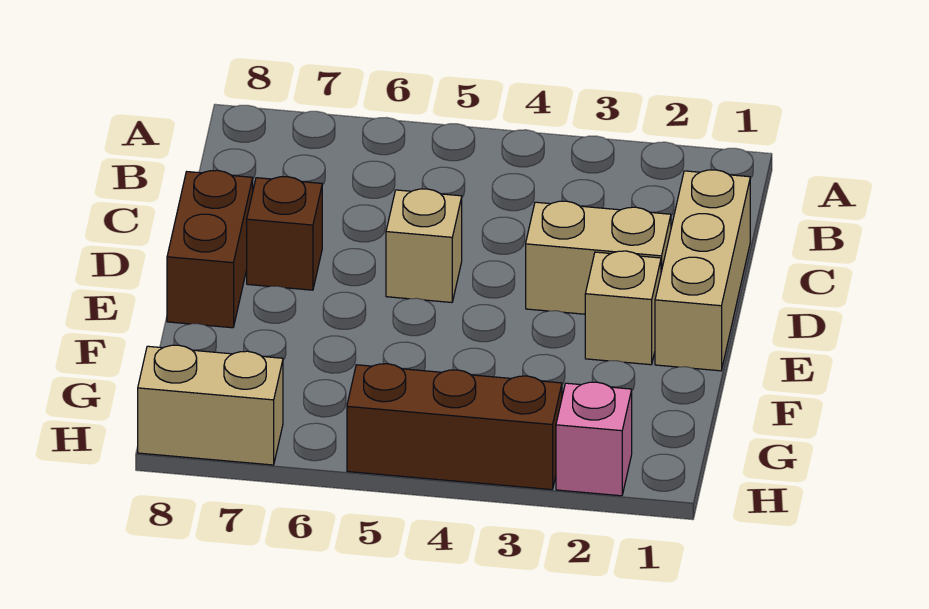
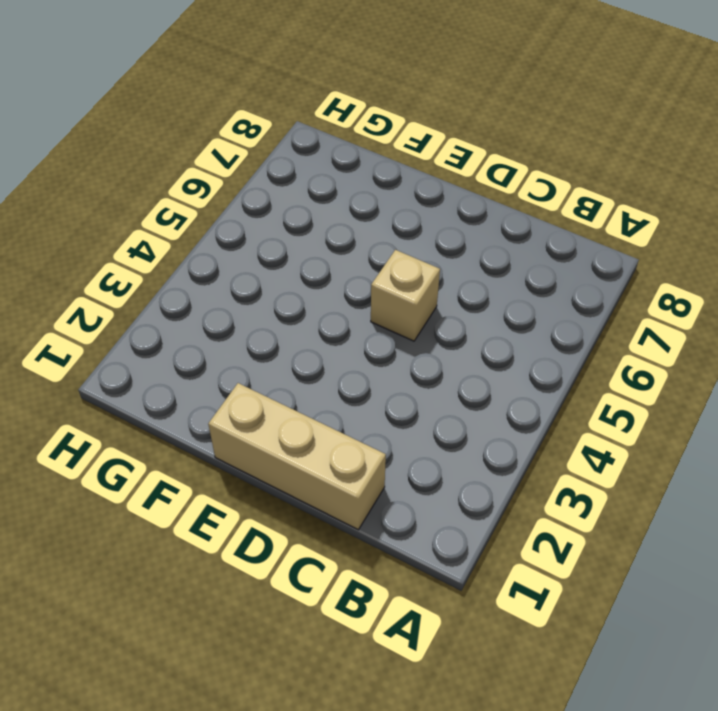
none -> tan 1x2 brick [526,201,671,314]
none -> brown 1x1 brick [247,177,322,290]

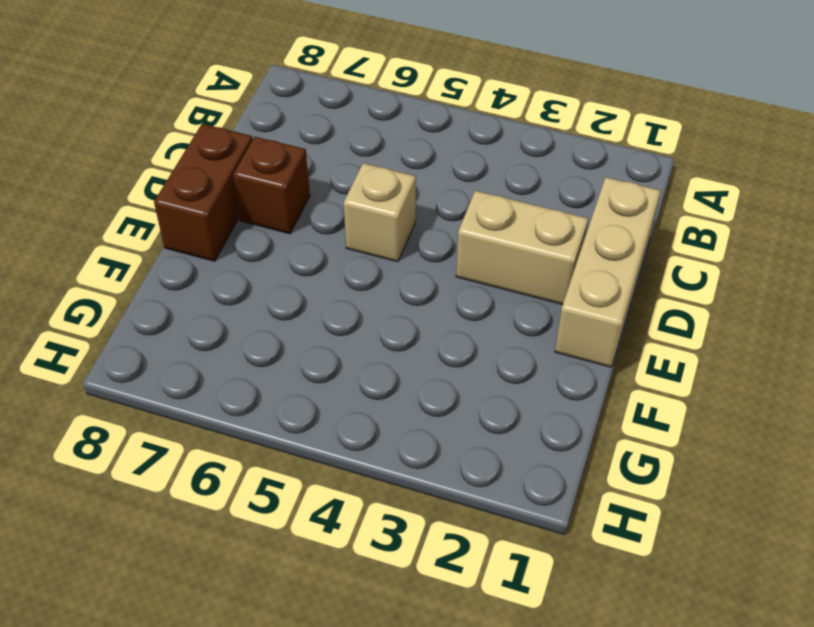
none -> tan 1x1 brick [585,251,661,365]
none -> pink 1x1 brick [556,382,632,496]

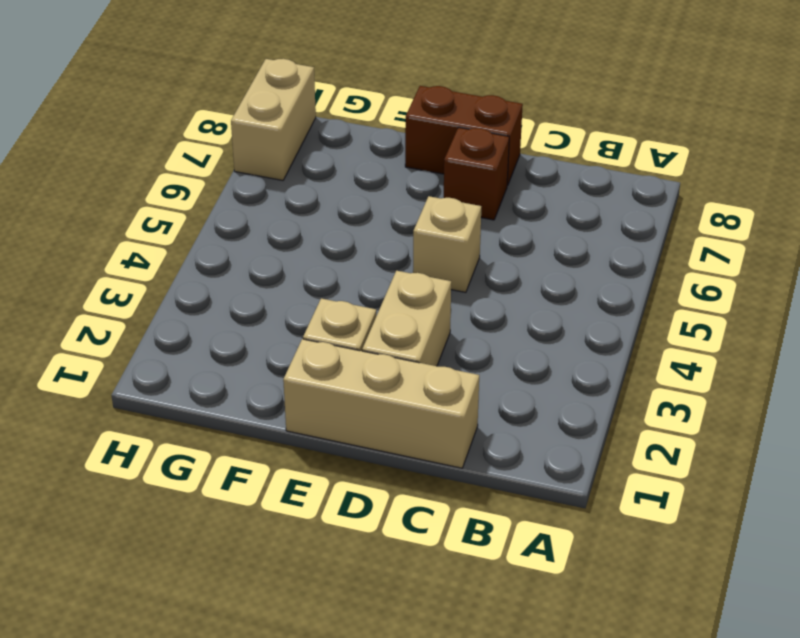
none -> pink 1x1 brick [556,382,632,496]
none -> brown 1x3 brick [347,364,562,490]

